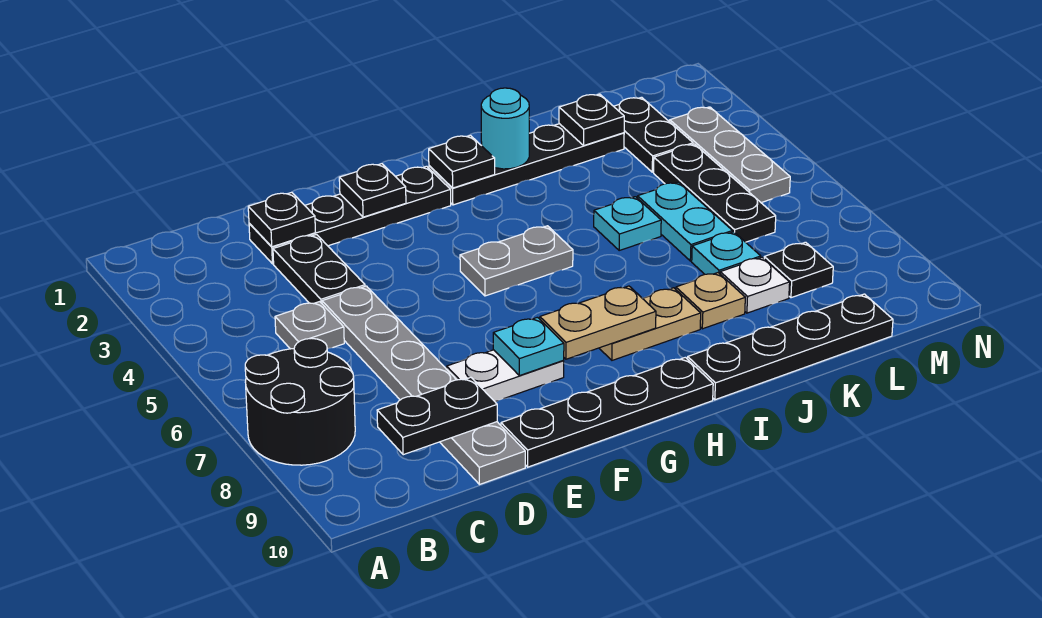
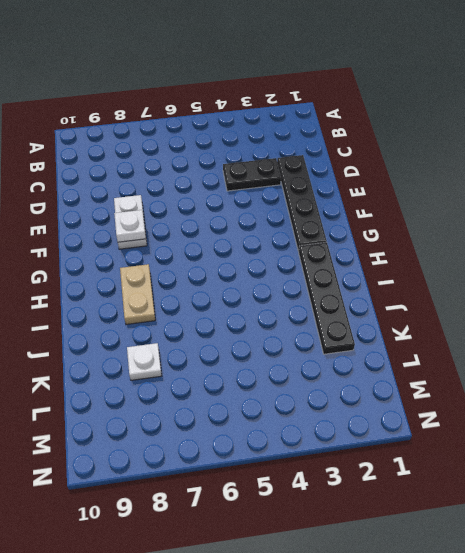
white 1x1 plate [114,210,146,242] -> cyan 1x1 plate [493,317,564,376]
none -> black 2x2 round brick [245,338,355,465]
none -> grey 1x1 plate [275,302,344,349]
none -> grey 1x6 plate [322,286,525,485]

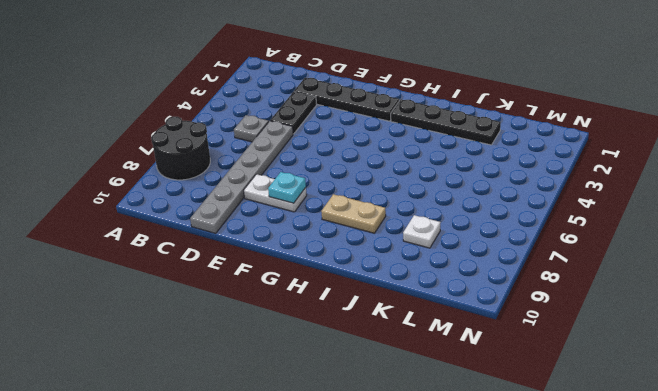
none -> black 1x4 plate [501,357,713,467]
none -> grey 1x2 plate [460,226,573,296]
none -> black 1x4 plate [688,294,893,400]

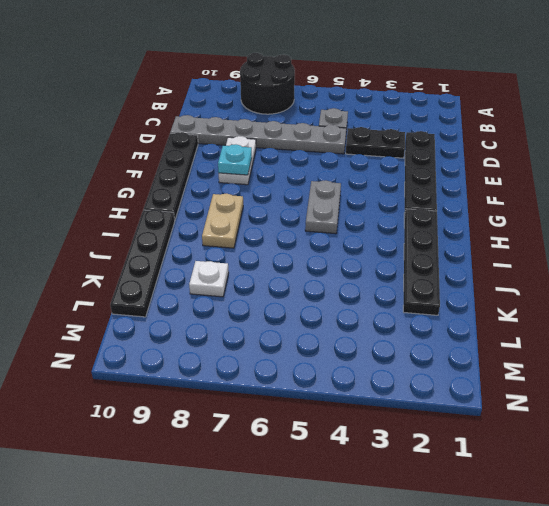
none -> cyan 1x1 plate [594,197,661,251]
none -> tan 1x1 plate [676,273,745,329]
none -> cyan 1x2 plate [638,182,732,261]

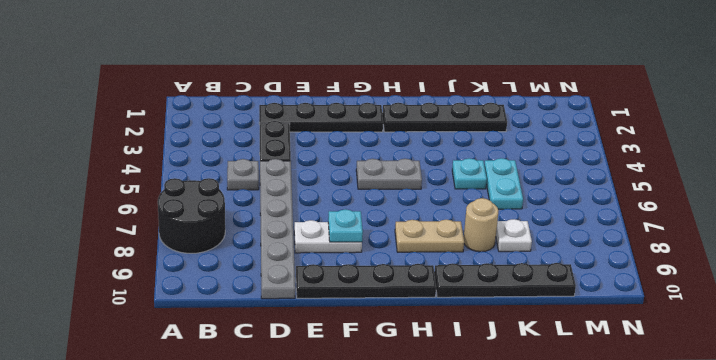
tan 1x1 round brick [464,198,499,252] -> tan 1x1 plate [676,273,745,329]
none -> cyan 1x1 plate [692,232,761,274]
none -> black 1x2 plate [614,97,693,172]
none -> black 1x3 plate [654,144,776,242]

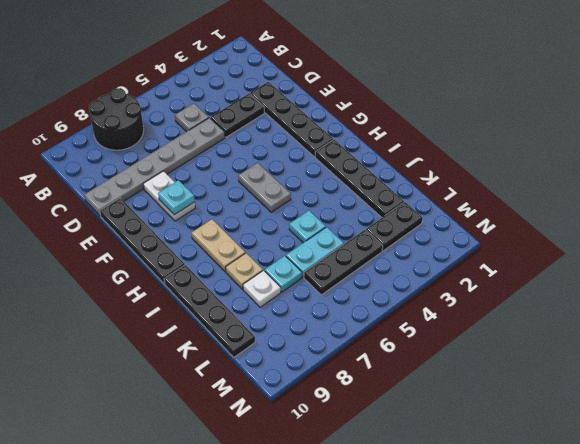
none -> black 1x1 plate [764,242,833,298]
none -> grey 1x3 plate [670,107,790,203]
none -> black 1x2 plate [377,377,497,455]

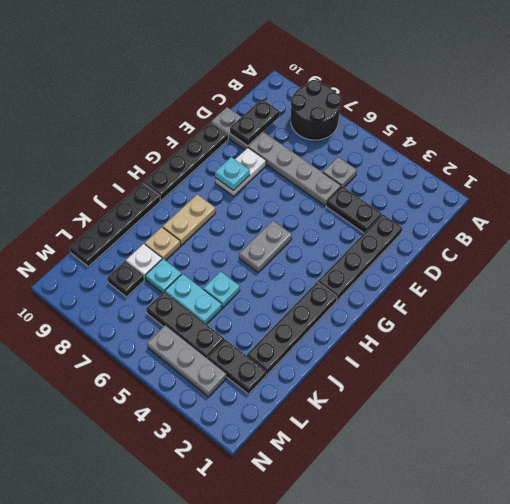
none -> black 1x1 plate [248,192,315,247]
none -> black 1x1 plate [339,164,406,217]
none -> tan 1x2 plate [540,286,656,359]

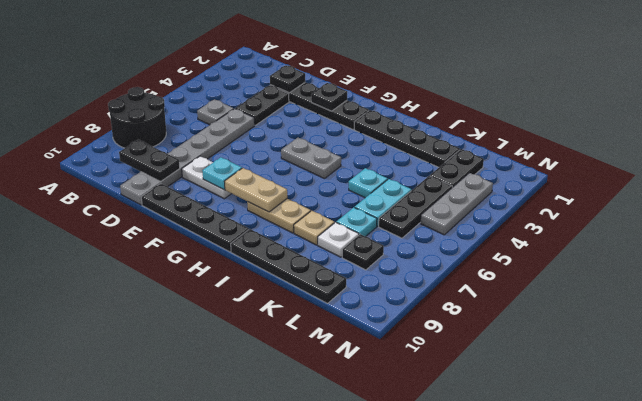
none -> black 1x1 plate [429,135,495,188]
none -> cyan 1x1 round brick [481,88,529,169]
none -> black 1x1 plate [559,94,624,145]

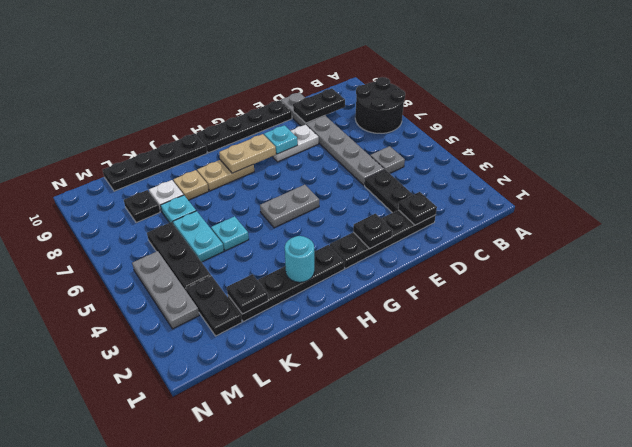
none -> black 1x1 plate [429,135,495,188]

